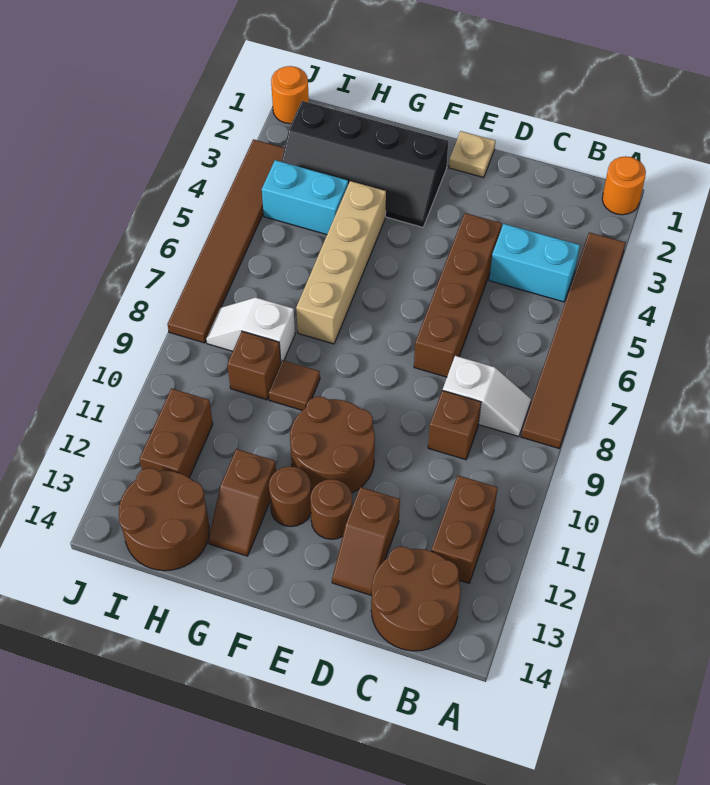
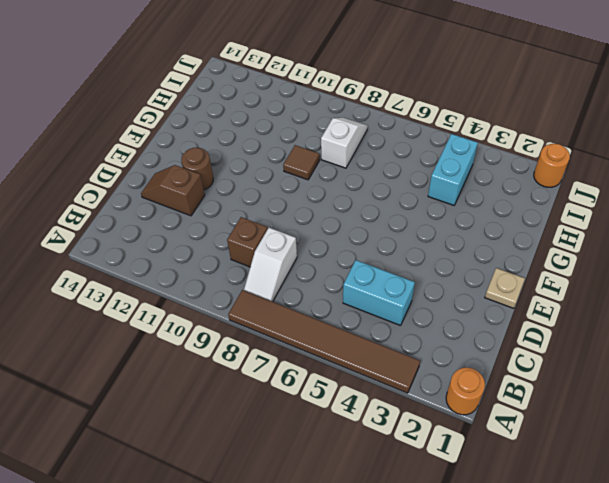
cyan 1x2 brick [343,260,415,326] -> cyan 1x2 brick turned to [489,224,580,302]
none -> brown 1x2 brick [431,475,498,583]
none -> brown 2x2 round brick [371,547,461,651]
none -> brown 1x4 brick [414,213,501,377]

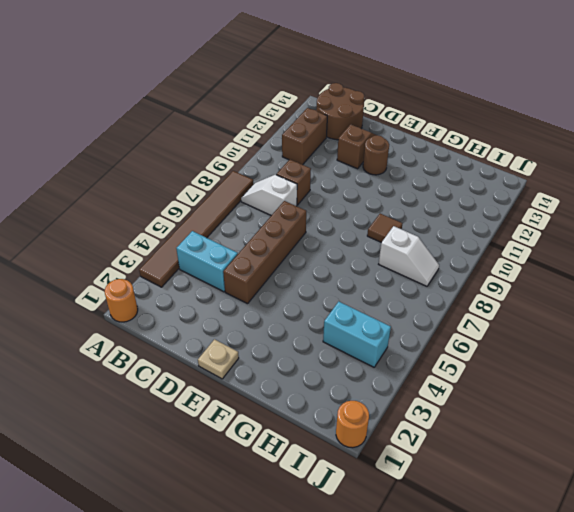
none -> brown 2x2 round brick [290,396,375,493]
none -> black 2x4 slope [281,101,448,227]
none -> brown 1x1 round brick [269,466,311,527]

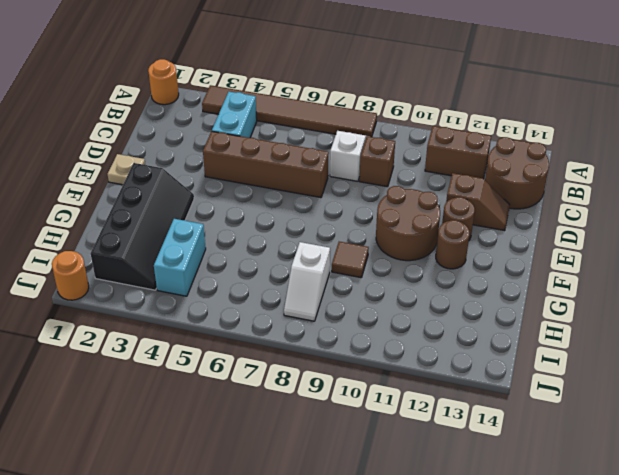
none -> tan 1x4 brick [296,181,386,344]
none -> brown 1x2 slope [208,449,276,556]
none -> brown 1x1 brick [227,331,281,400]

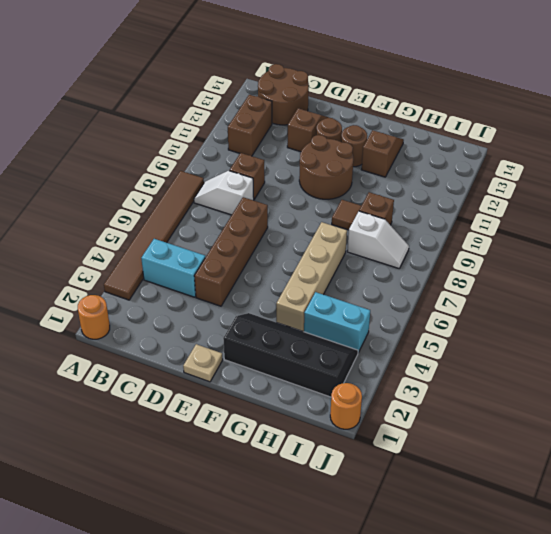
none -> brown 2x2 round brick [119,468,209,571]
none -> brown 1x2 brick [140,388,213,478]
none -> brown 1x6 tile [167,139,284,343]

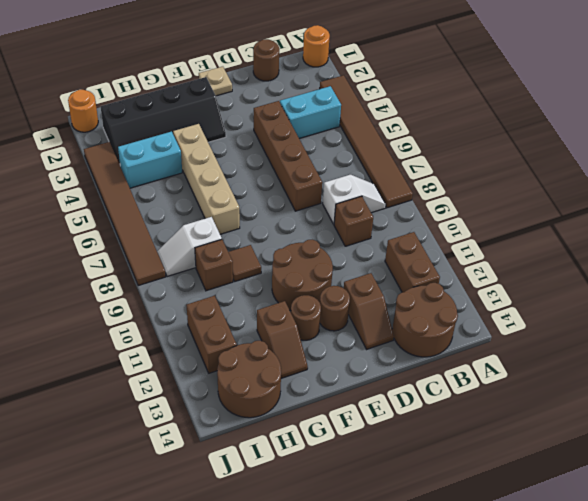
brown 1x1 round brick [253,39,279,81] -> none

